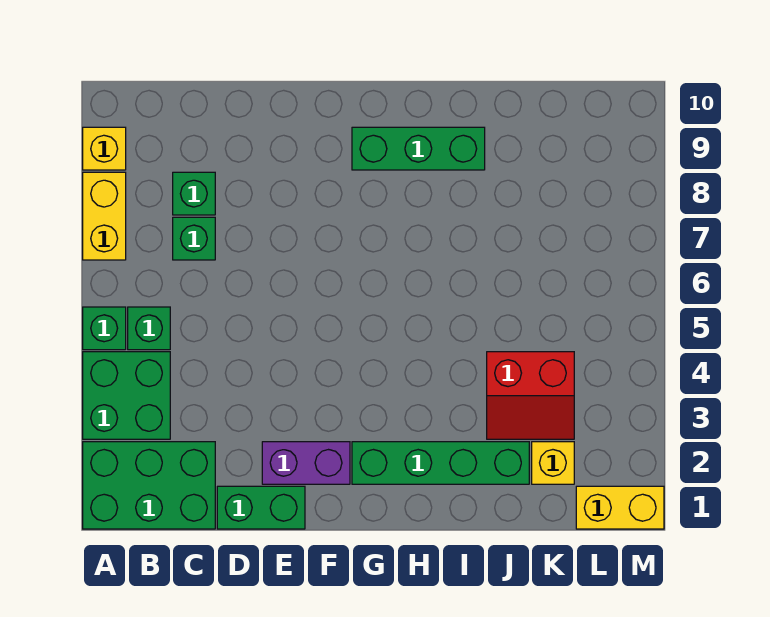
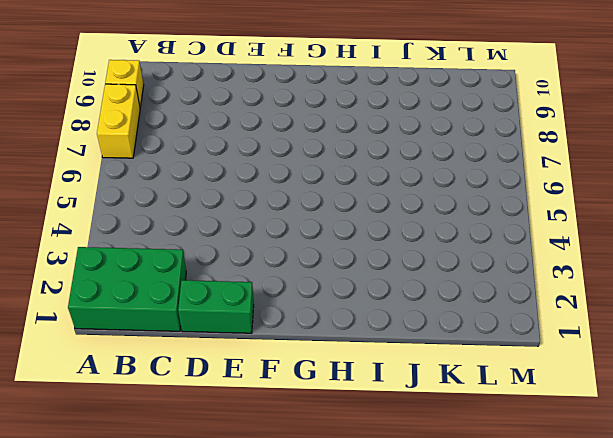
none -> green 2x2 brick [83,352,170,439]
none -> green 1x1 brick [83,307,126,350]
none -> green 1x1 brick [128,307,170,350]

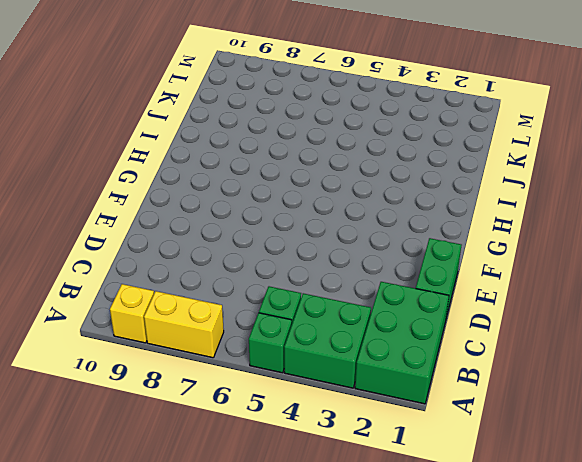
none -> green 1x1 brick [173,217,215,260]
none -> green 1x1 brick [173,172,215,215]
none -> purple 1x2 brick [262,442,350,484]

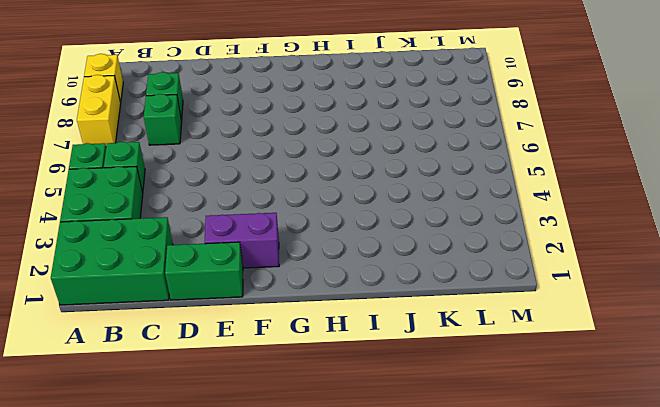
none -> green 1x4 brick [352,442,529,484]
none -> green 1x3 brick [352,127,485,170]
none -> red 2x2 slope [487,352,574,439]

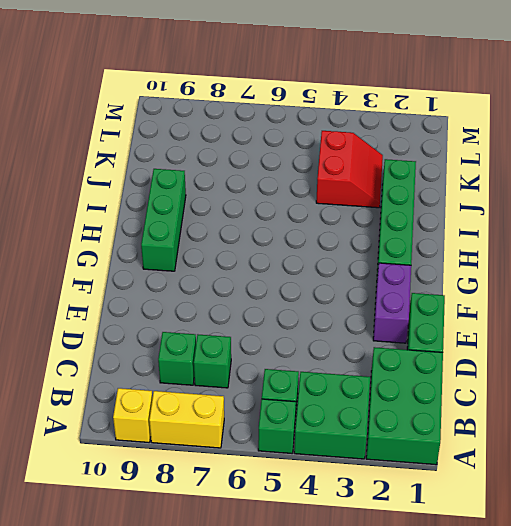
none -> yellow 1x1 brick [532,442,574,484]
none -> yellow 1x2 brick [576,486,664,529]

